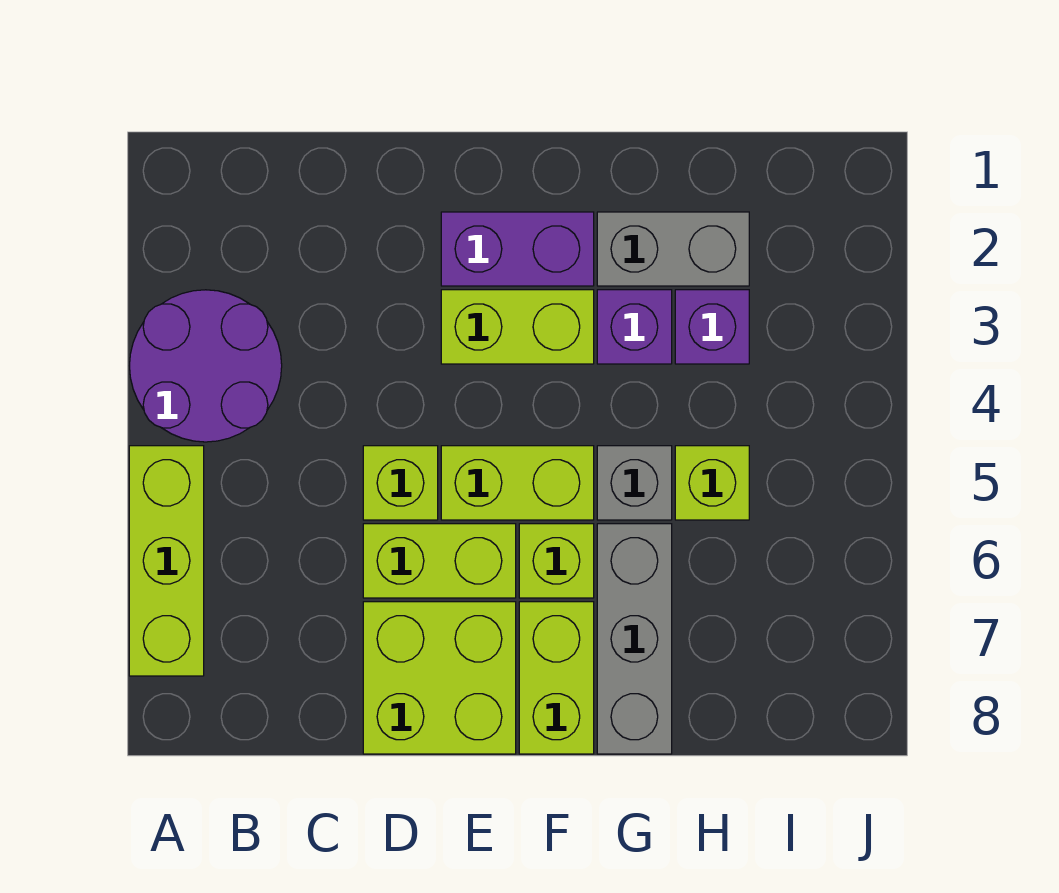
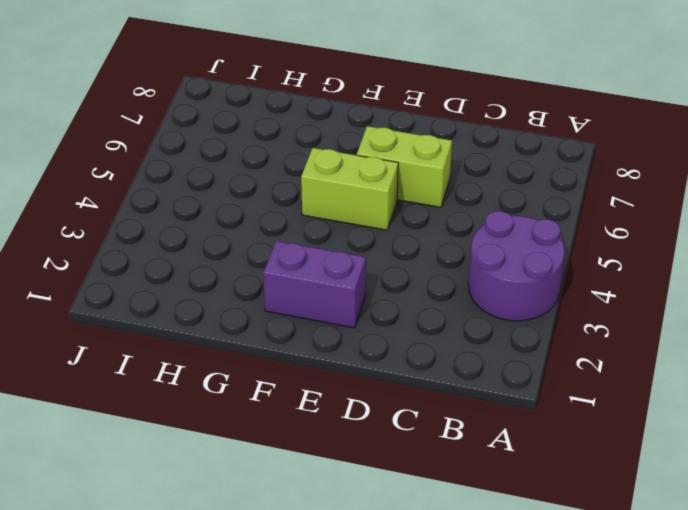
none -> lime 1x3 brick [129,446,204,676]
none -> lime 1x1 brick [363,446,438,520]
none -> lime 2x2 brick [363,602,516,754]

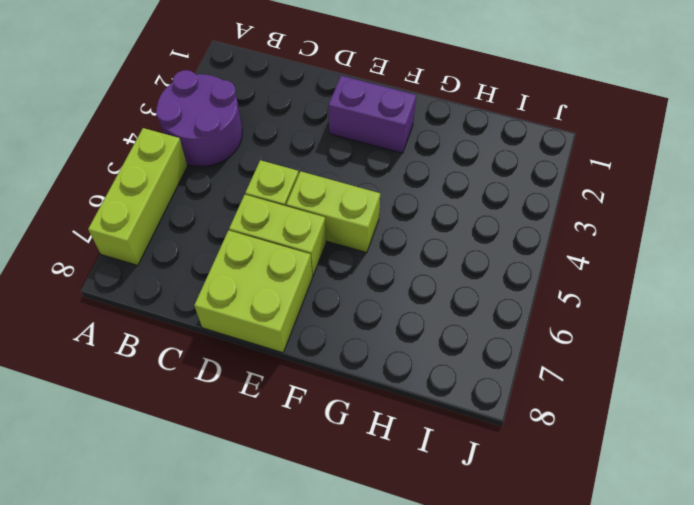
none -> lime 1x2 brick [441,290,594,364]
none -> lime 1x1 brick [519,524,594,598]
none -> lime 1x2 brick [519,602,594,754]

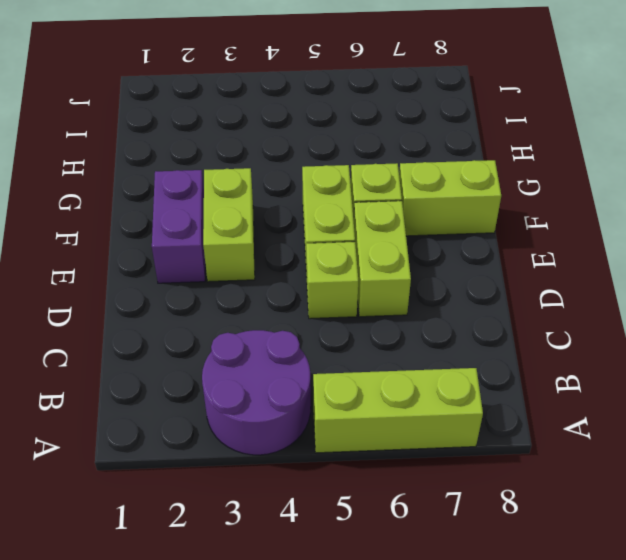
none -> lime 2x2 brick [363,602,516,754]
none -> grey 1x2 brick [597,212,749,286]
none -> purple 1x1 brick [597,290,672,364]

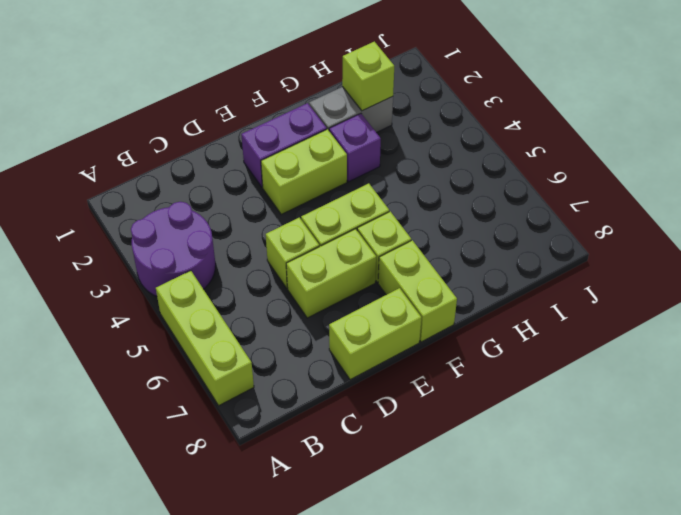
lime 1x2 brick [329,288,421,380] -> lime 2x2 brick [363,602,516,754]
lime 1x1 brick [342,42,394,111] -> lime 1x1 brick moved to [675,446,749,520]
none -> grey 1x1 brick [597,446,672,520]
none -> grey 1x3 brick [597,524,672,754]
none -> purple 1x1 brick [675,290,749,364]

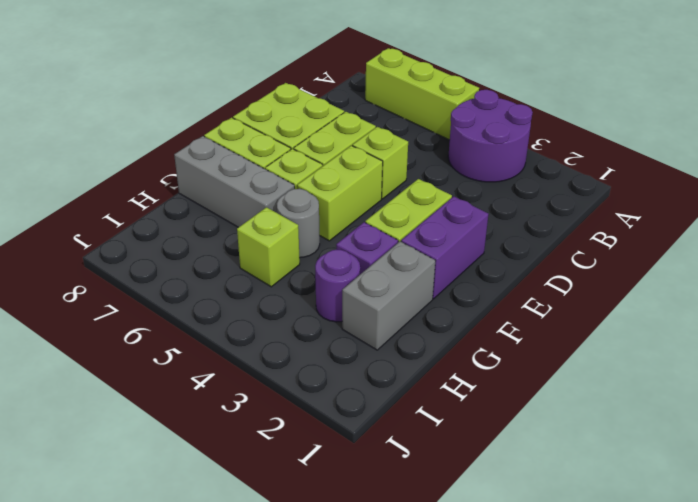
grey 1x1 round brick [277,189,320,258] -> grey 1x1 brick [597,446,672,520]
purple 1x1 round brick [315,250,360,322] -> purple 1x1 brick [675,290,749,364]

